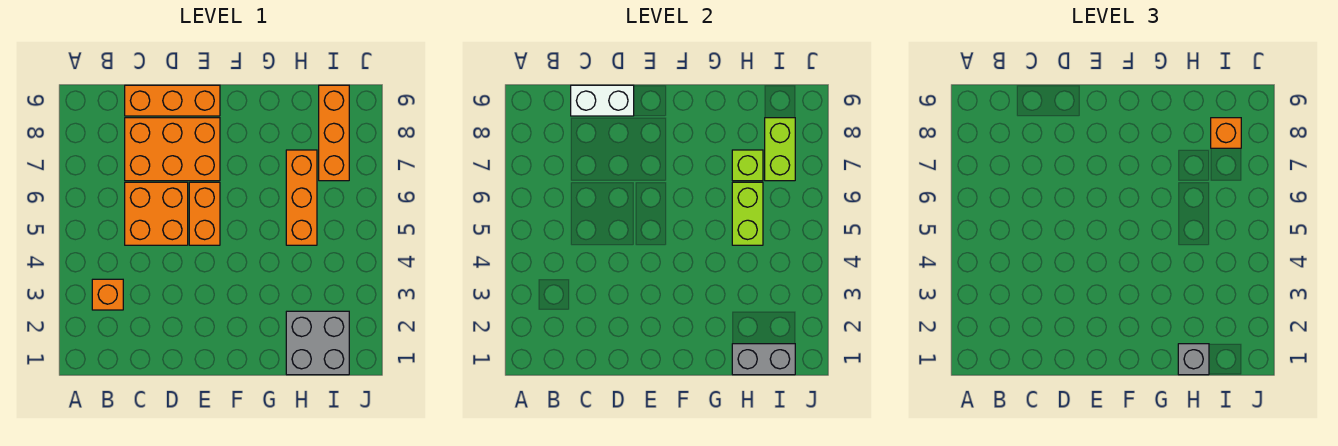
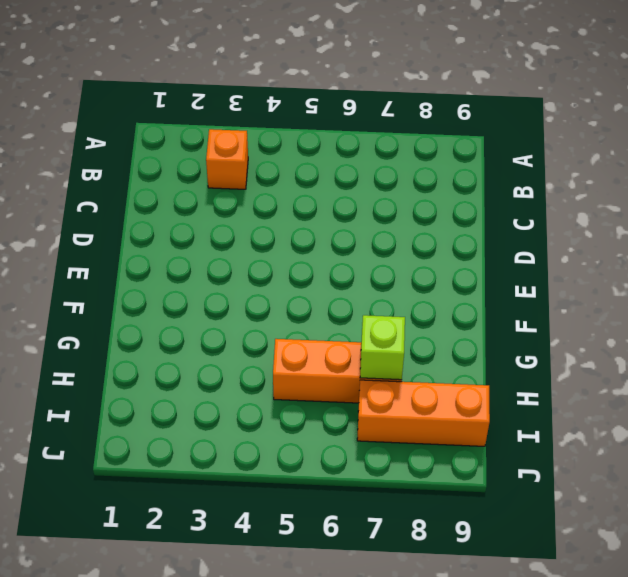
none -> orange 2x2 brick [125,182,188,245]
none -> orange 2x3 brick [125,118,220,181]
none -> orange 1x3 brick [125,85,220,116]

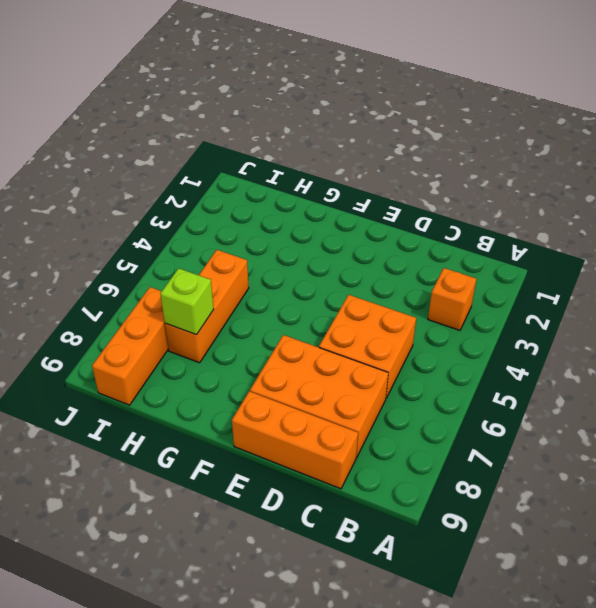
none -> orange 1x2 brick [189,182,220,245]
none -> grey 2x2 brick [286,311,349,375]
none -> white 1x2 brick [571,85,634,116]

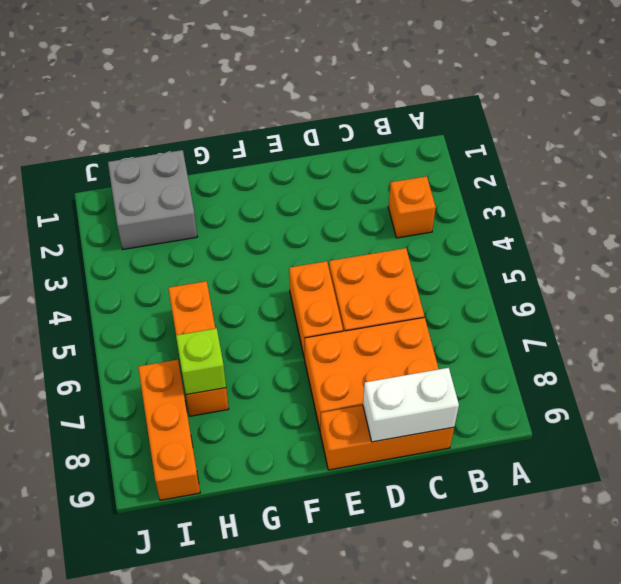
none -> grey 1x2 brick [732,344,795,375]
none -> lime 1x2 brick [732,182,763,245]
none -> lime 1x2 brick [765,118,795,181]

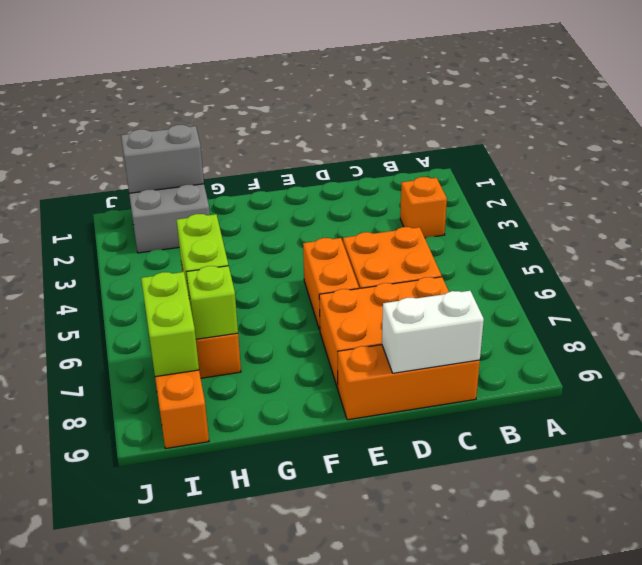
none -> grey 1x1 brick [1178,344,1209,375]
none -> orange 1x1 brick [1211,118,1241,148]

